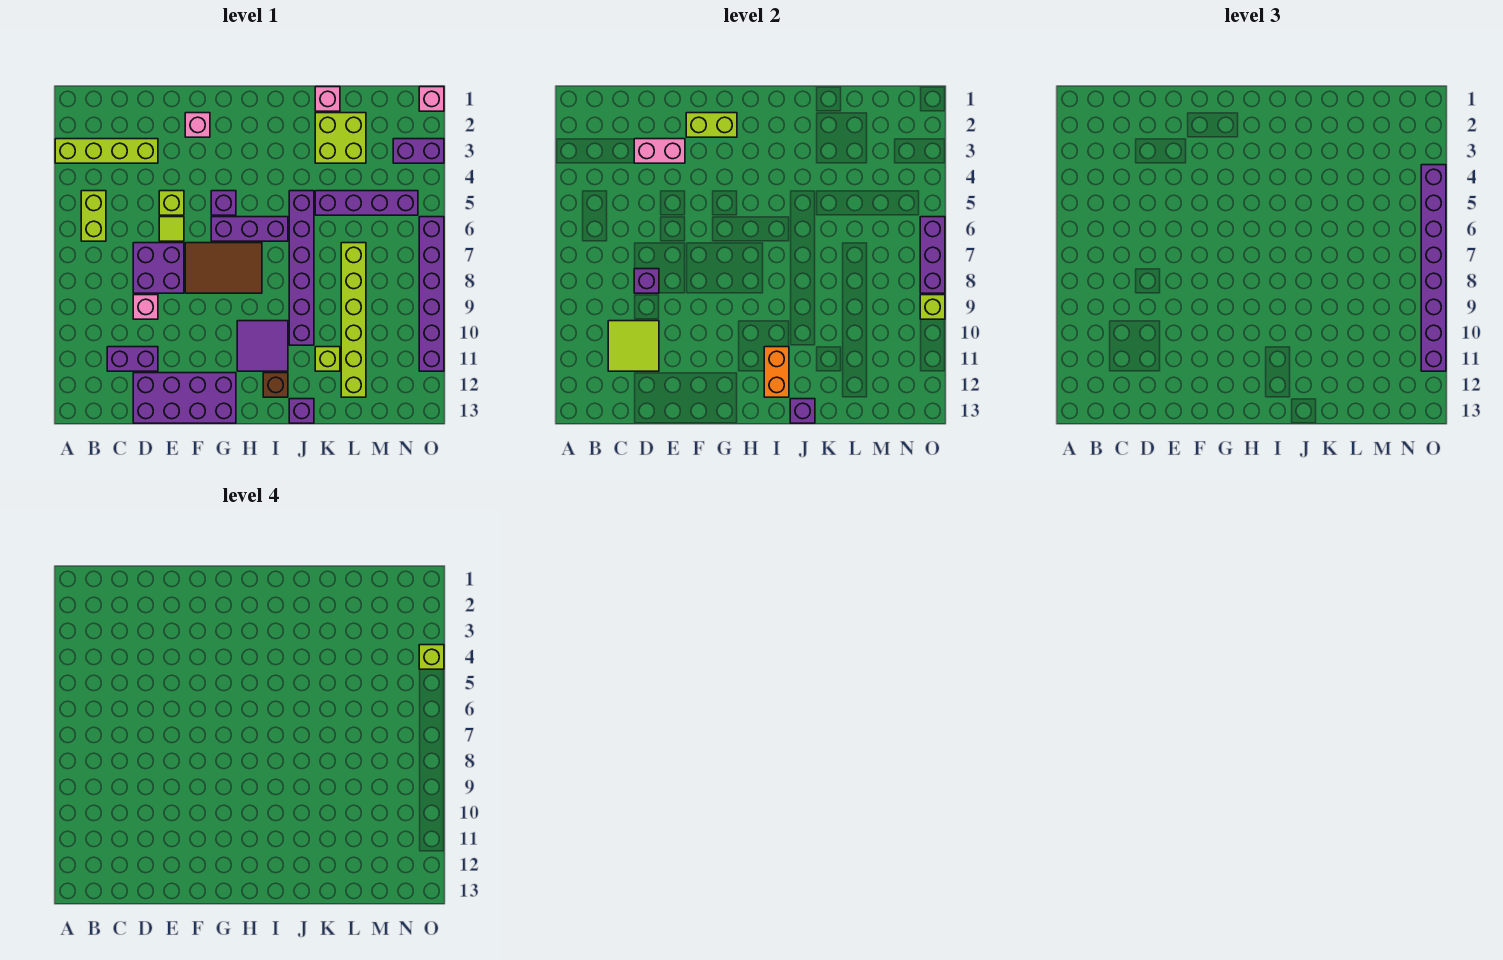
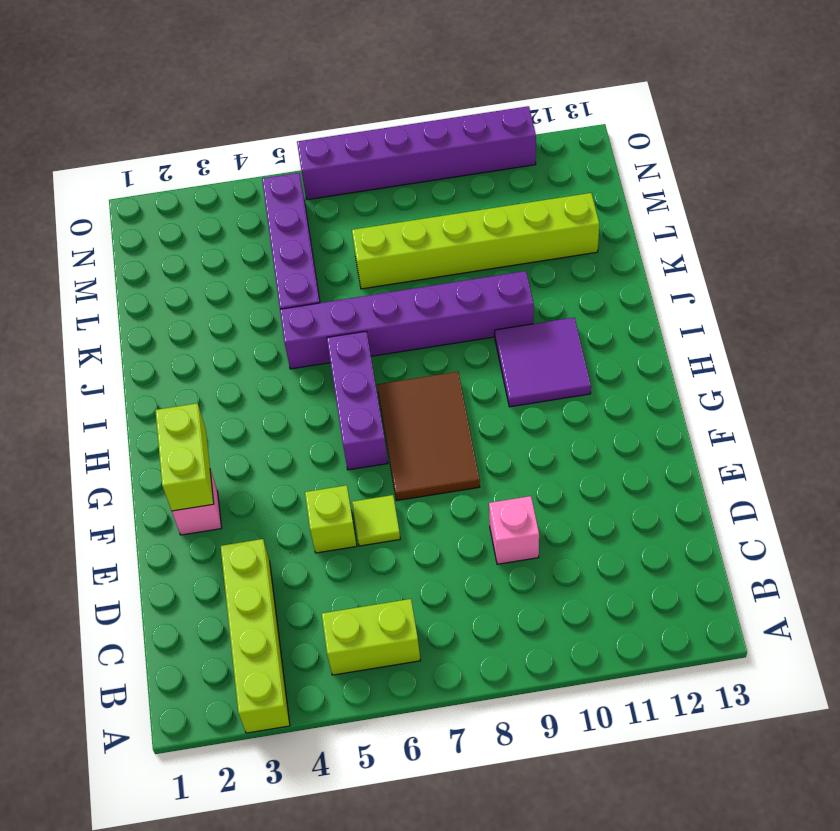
none -> purple 1x2 brick [107,347,158,371]
none -> purple 2x2 brick [133,243,184,293]
none -> purple 2x4 brick [133,373,236,423]
none -> purple 1x1 brick [211,191,236,215]

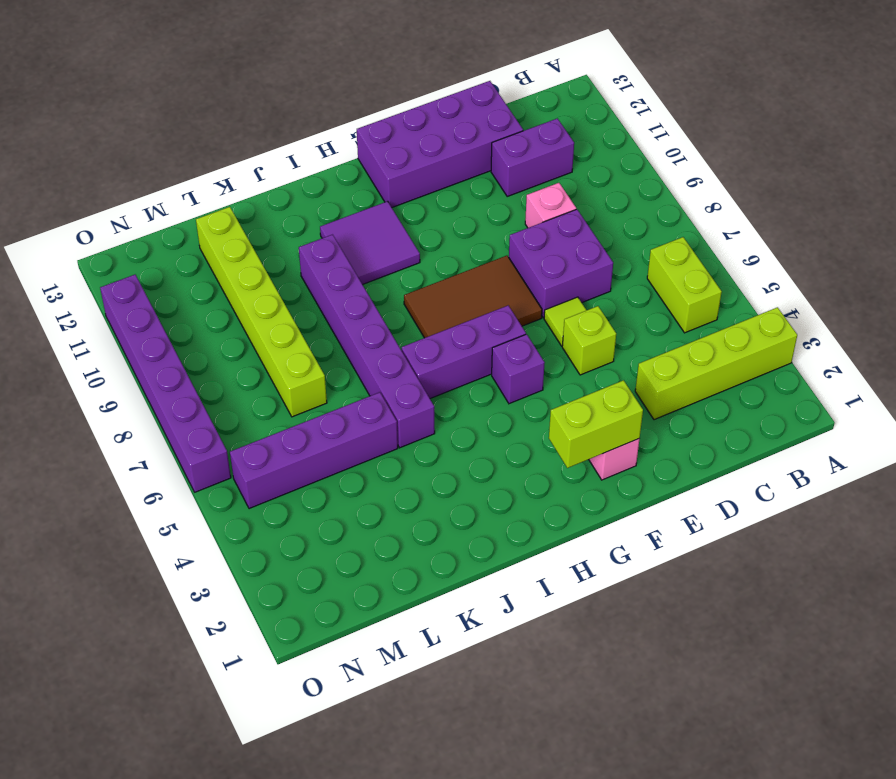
none -> brown 1x1 brick [263,373,288,397]
none -> purple 1x1 brick [289,399,314,423]
none -> pink 1x1 brick [315,87,340,111]
none -> lime 2x2 brick [315,113,366,163]

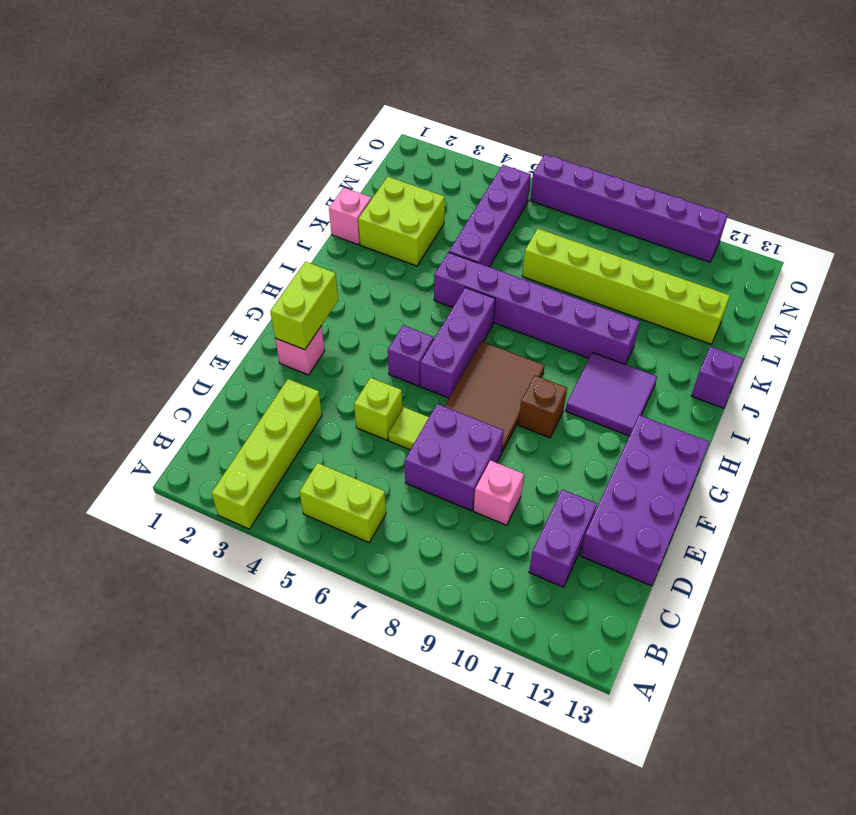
brown 1x1 brick [518,375,567,438] -> brown 1x1 brick moved to [263,373,288,397]
none -> lime 1x1 brick [315,347,340,371]
none -> purple 1x2 brick [393,139,444,163]
none -> pink 1x1 brick [419,87,444,111]
none -> lime 2x2 tile [608,321,659,371]

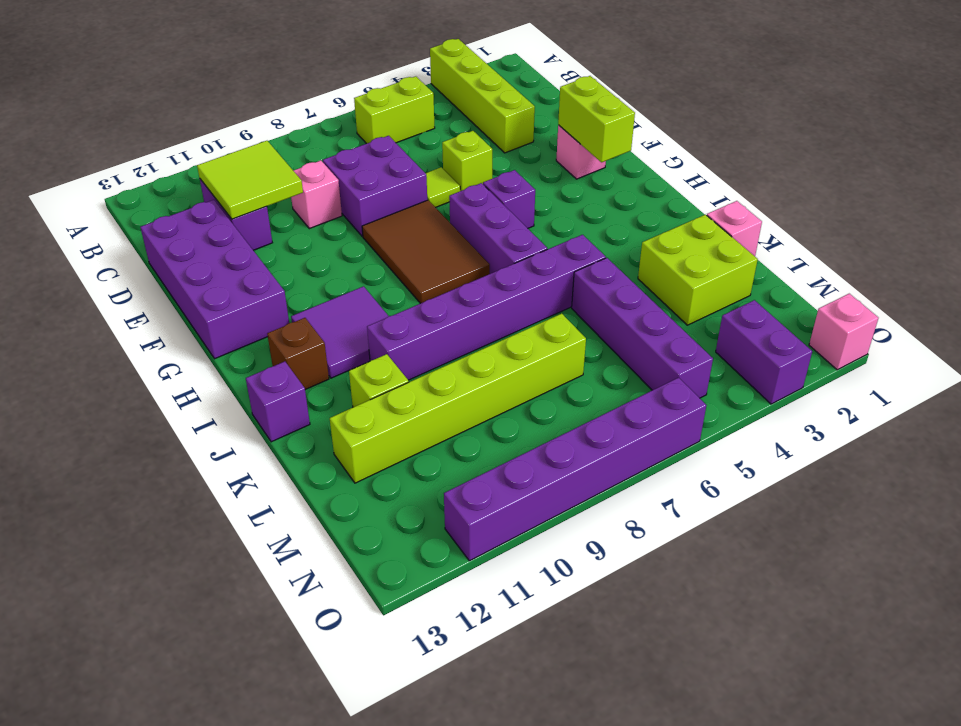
none -> pink 1x2 brick [634,139,685,163]
none -> purple 1x1 brick [634,269,659,293]
none -> orange 1x2 brick [764,347,789,397]
none -> purple 1x1 brick [790,399,815,423]

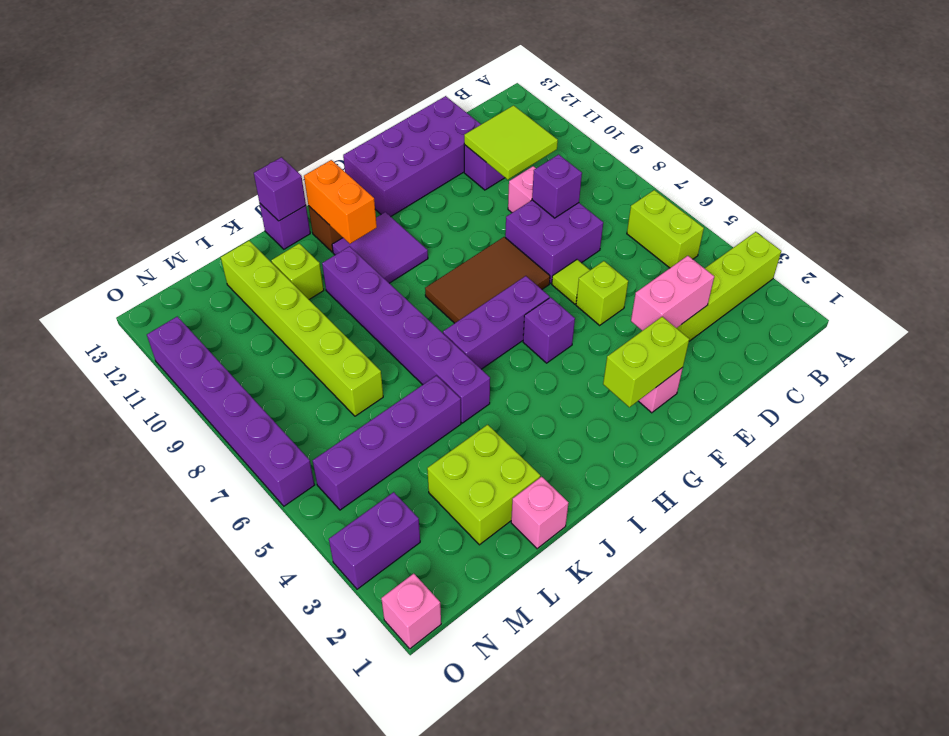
none -> purple 1x3 brick [920,217,945,293]
none -> lime 1x1 brick [920,295,945,319]
none -> purple 1x8 brick [1421,165,1446,371]
none -> lime 1x1 brick [419,645,444,669]

